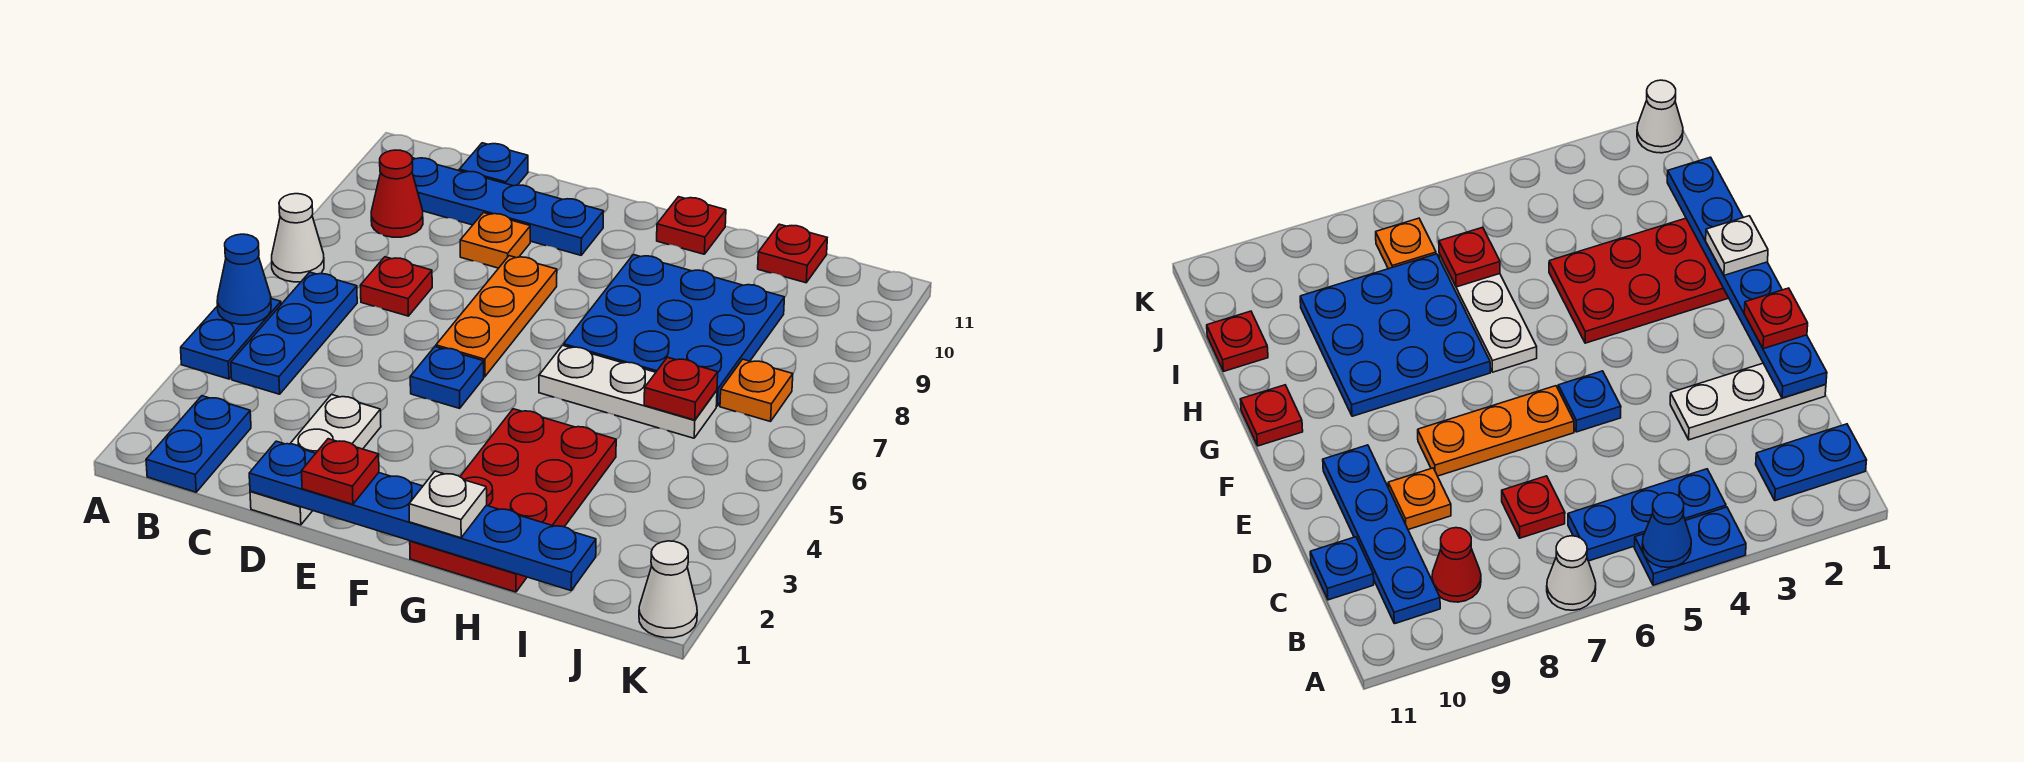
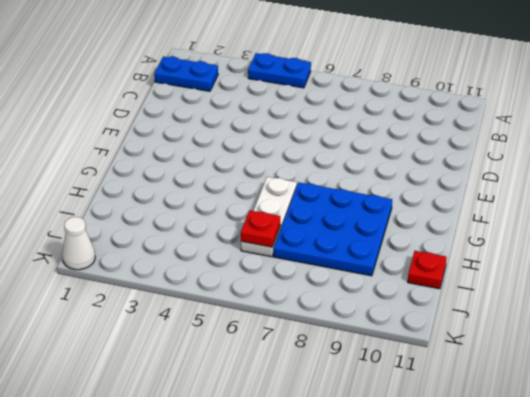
none -> white 1x1 cone [272,194,324,282]
none -> blue 1x3 plate [231,272,357,394]
none -> red 1x1 cone [371,150,423,237]

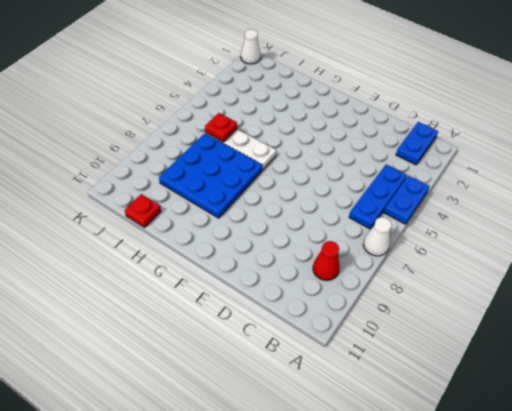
none -> blue 1x4 plate [412,158,604,255]
none -> red 1x1 plate [361,257,432,316]
none -> blue 1x1 plate [459,143,528,186]

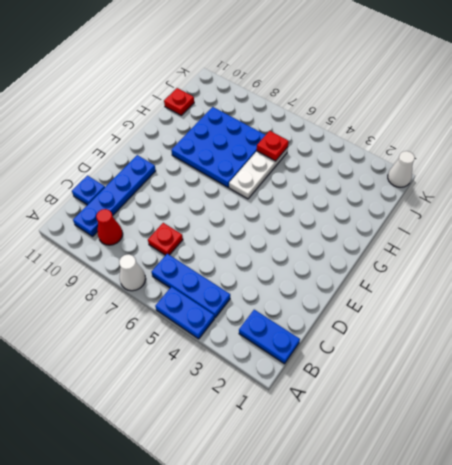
none -> white 1x3 plate [250,394,381,525]
none -> orange 1x1 plate [460,213,530,268]
none -> blue 1x1 plate [410,347,484,408]

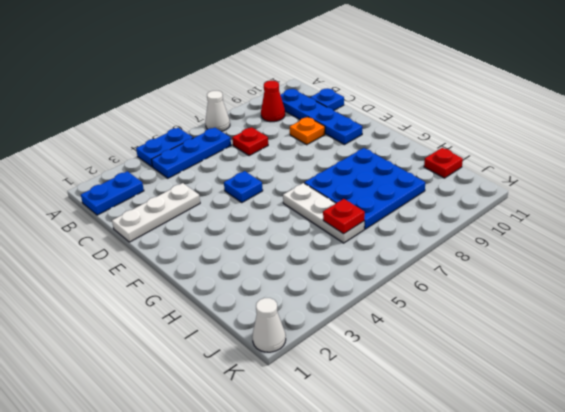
none -> orange 1x3 plate [436,256,557,377]
none -> red 2x4 plate [410,409,616,592]
none -> red 1x1 plate [657,197,726,254]

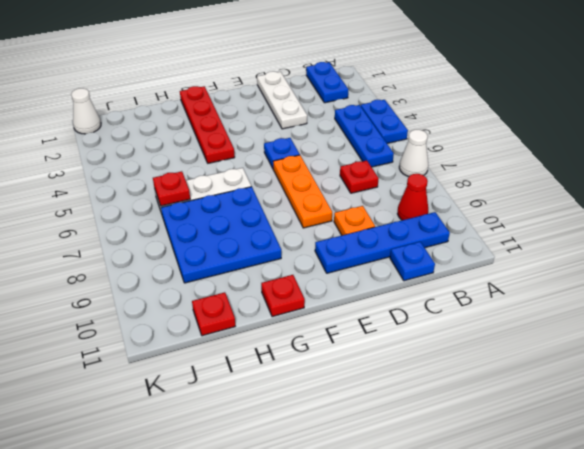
red 1x4 plate [180,86,235,163] -> red 2x4 plate [410,409,616,592]
none -> orange 1x1 plate [720,359,793,422]
none -> blue 1x1 cone [217,234,271,324]
none -> blue 1x6 plate [249,441,596,591]

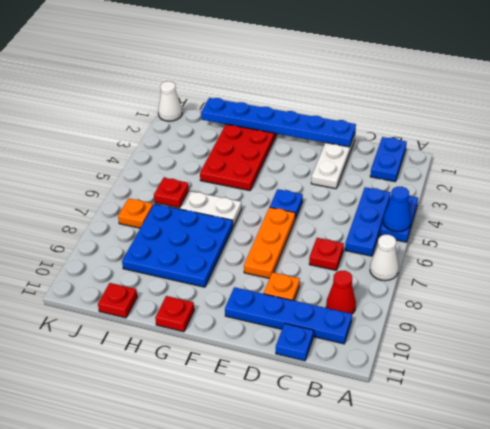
none -> red 1x1 plate [302,439,379,504]
none -> white 1x1 plate [409,471,487,538]

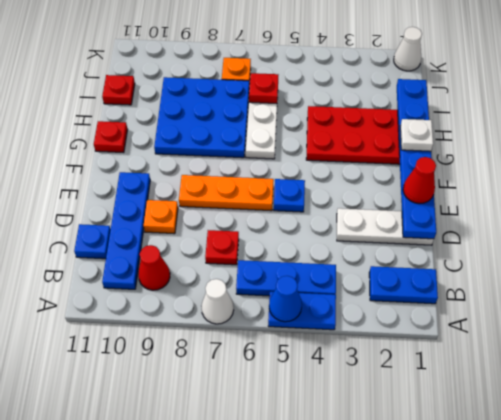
red 1x1 cone [403,157,436,204] -> red 1x1 plate [302,439,379,504]

